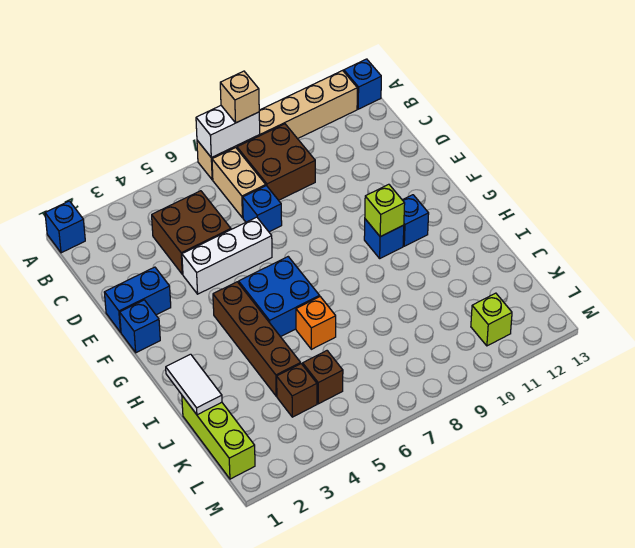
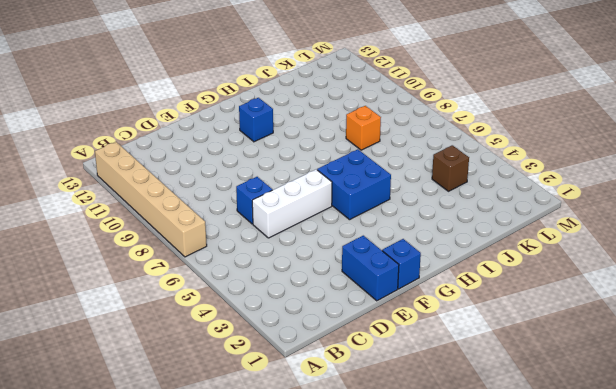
white 1x3 brick [252,169,332,238] -> white 1x3 brick turned to [182,217,272,294]
orange 1x1 brick [346,106,381,150] -> orange 1x1 brick moved to [296,297,336,349]
none -> blue 1x1 brick [45,201,85,253]
none -> blue 1x1 brick [344,59,381,109]
none -> tan 1x2 brick [212,148,266,218]

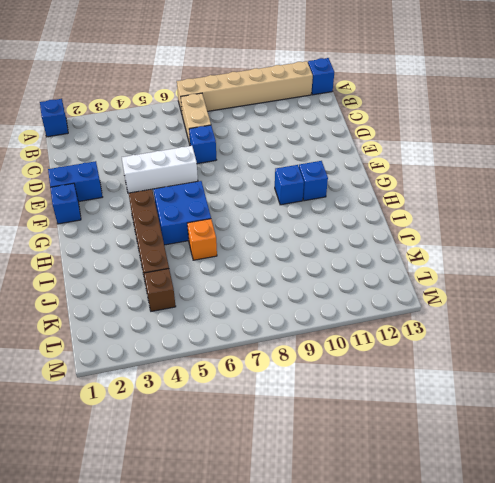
none -> brown 2x2 brick [237,124,315,200]
none -> brown 2x2 brick [152,191,231,274]
none -> lime 1x3 brick [182,396,255,479]

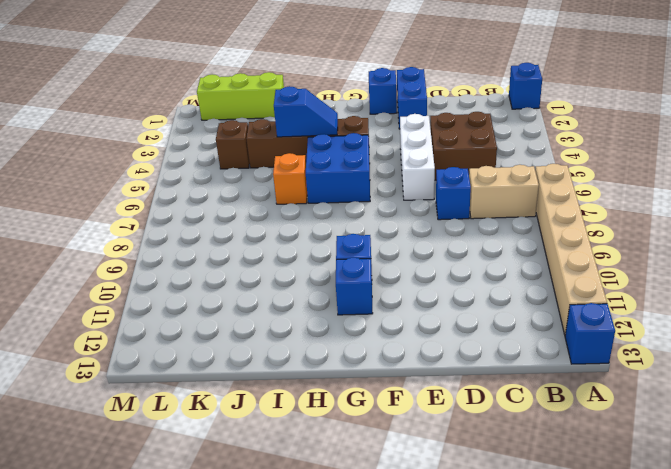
blue 1x2 slope [274,86,338,137] -> none
none -> brown 2x2 brick [237,124,315,200]
none -> brown 1x1 brick [303,351,343,404]
none -> lime 1x1 brick [471,293,512,346]

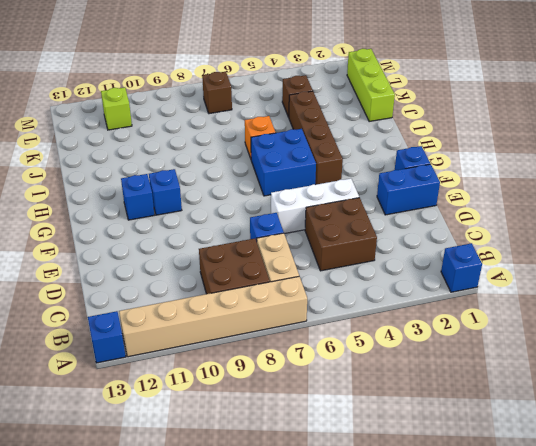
brown 1x1 brick [202,72,232,114] -> brown 1x1 brick moved to [303,351,343,404]
none -> white 1x2 brick [196,106,260,158]
none -> lime 1x1 brick [365,184,405,237]
none -> white 1x2 tile [166,354,222,415]

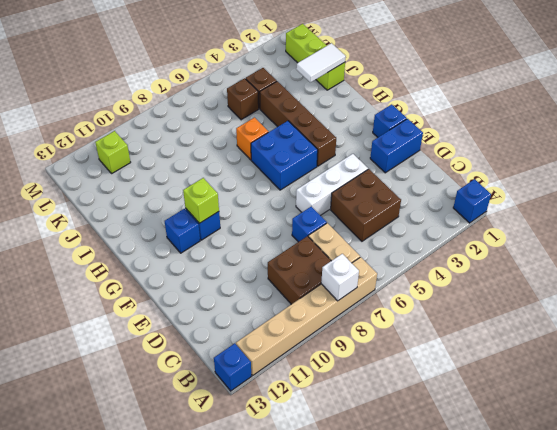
white 1x1 brick [321,254,359,301] -> white 1x2 brick [196,106,260,158]
white 1x2 tile [296,43,346,82] -> white 1x2 tile turned to [166,354,222,415]
none -> tan 1x1 brick [220,71,259,123]

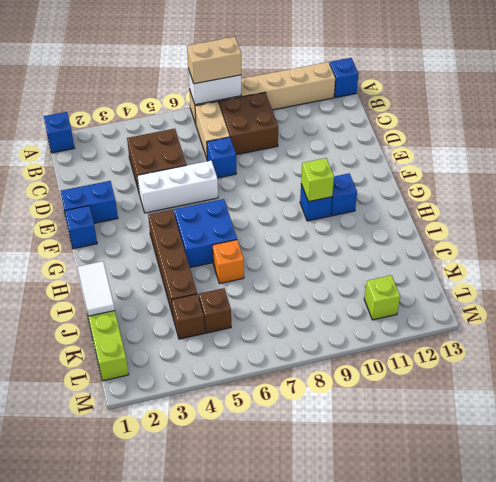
tan 1x2 brick [187,37,241,84] -> tan 1x1 brick [220,71,259,123]

